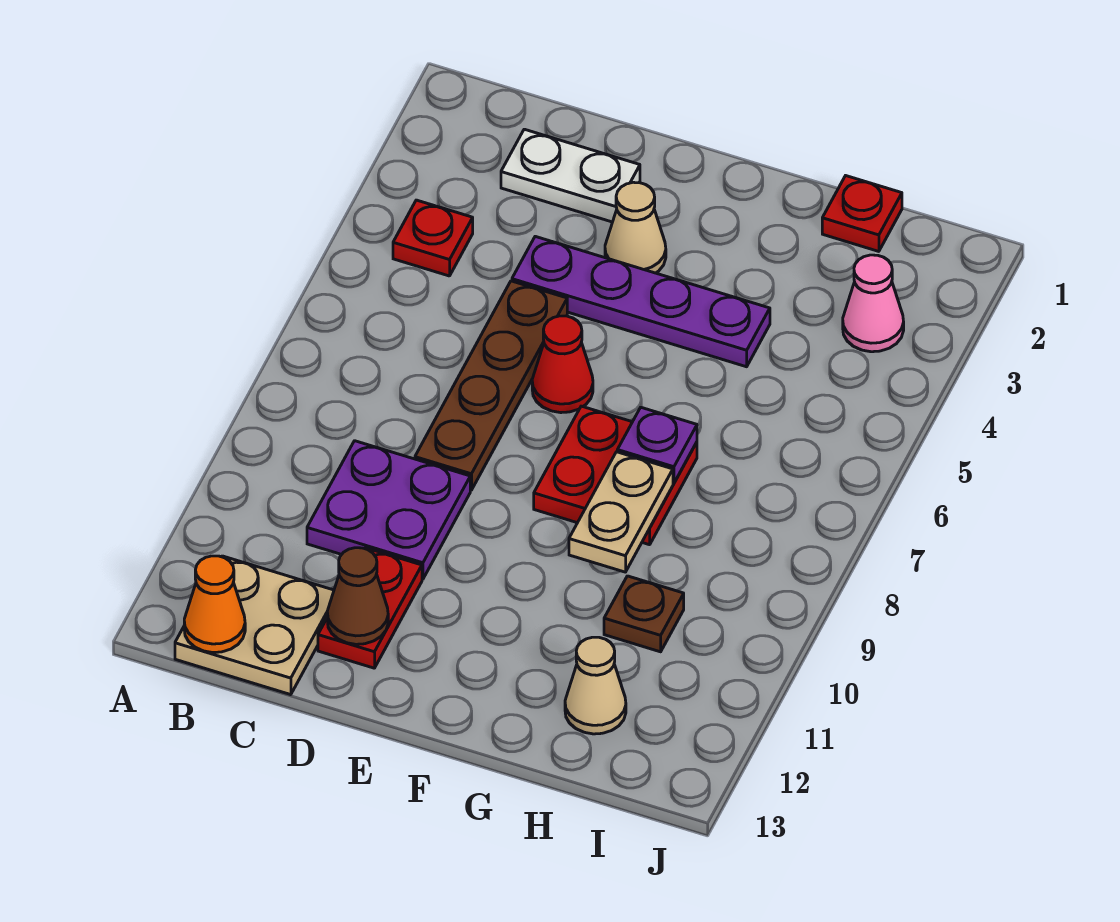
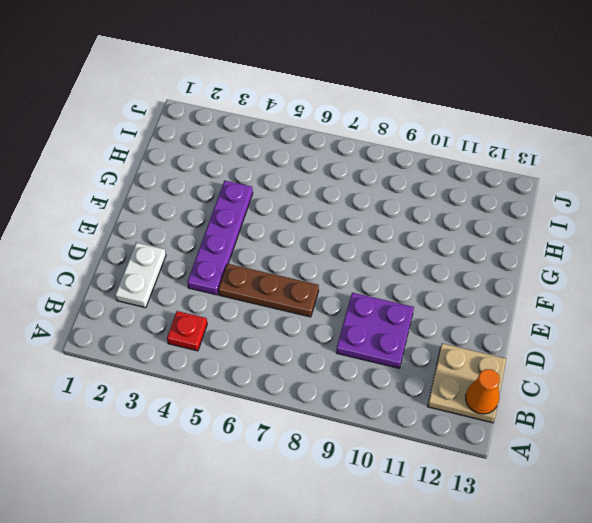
brown 1x3 plate [218,264,319,317] -> brown 1x4 plate [415,281,567,490]
none -> red 1x2 plate [318,548,422,668]
none -> tan 1x1 cone [605,182,666,273]
none -> red 1x1 cone [532,316,593,413]

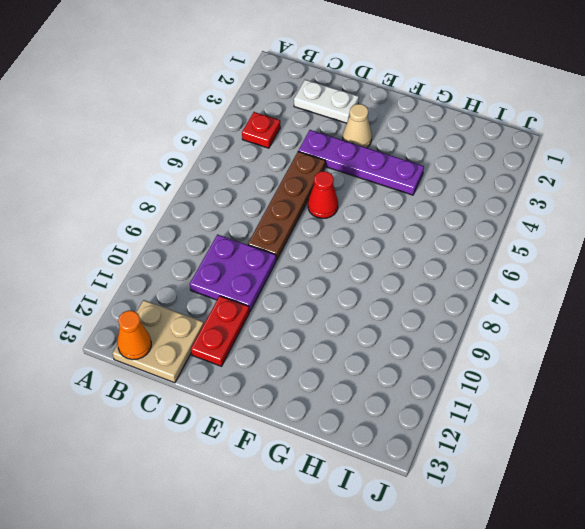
none -> red 2x2 plate [534,406,697,545]
none -> red 1x1 plate [822,176,902,251]
none -> brown 1x1 plate [604,576,684,652]

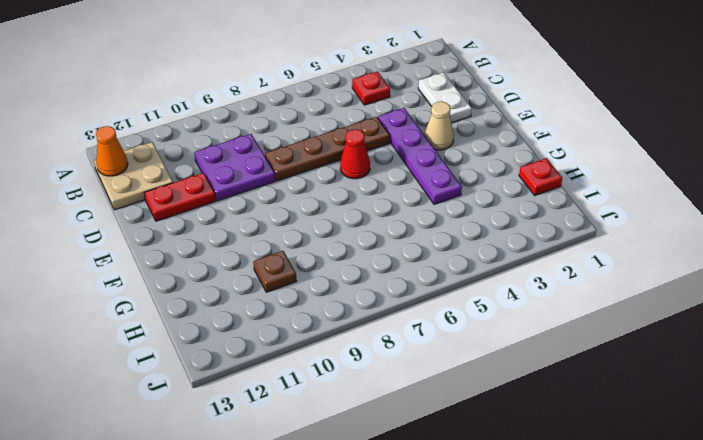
none -> red 2x2 plate [534,406,697,545]
none -> tan 1x1 cone [565,637,626,734]
none -> pink 1x1 cone [843,255,904,352]

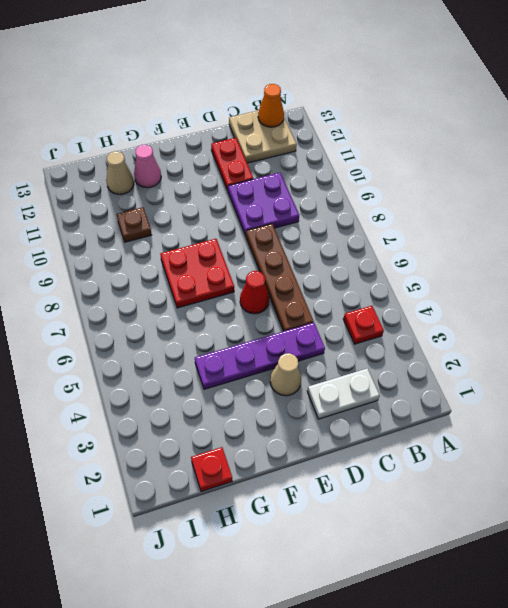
pink 1x1 cone [134,145,161,188] -> pink 1x1 cone moved to [843,255,904,352]
none -> brown 1x1 cone [327,548,388,644]
none -> purple 1x1 plate [617,408,697,483]
none -> tan 1x2 plate [569,452,673,572]

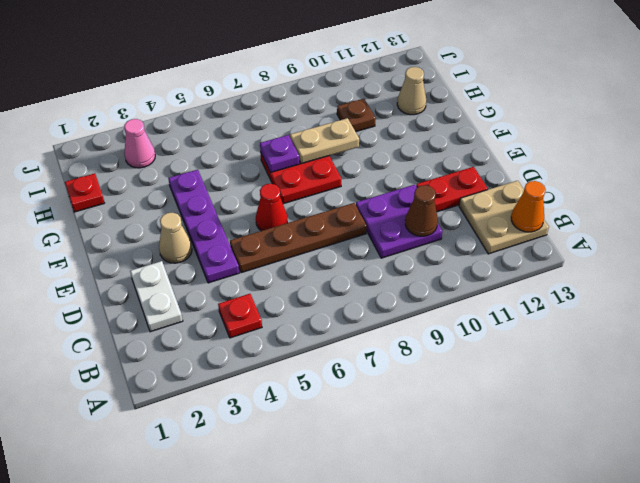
brown 1x1 cone [405,185,438,236] -> brown 1x1 cone moved to [327,548,388,644]

